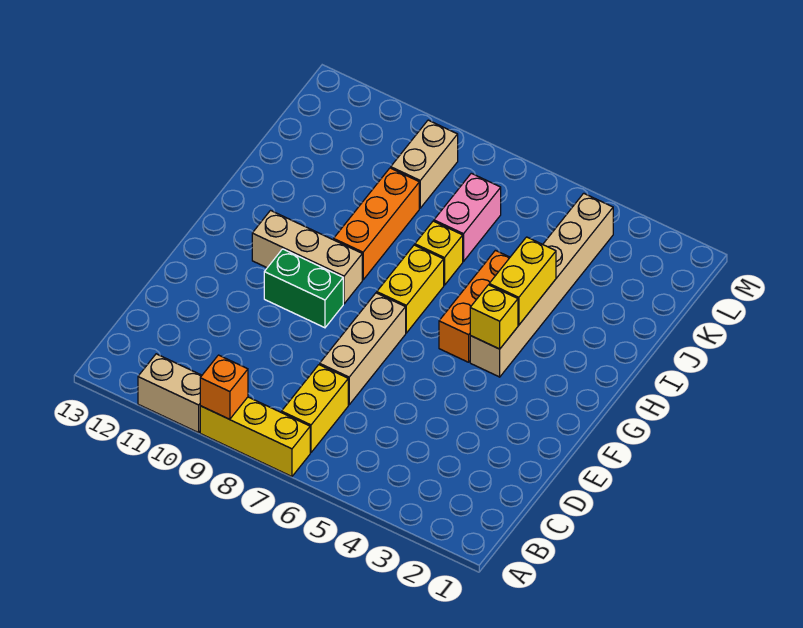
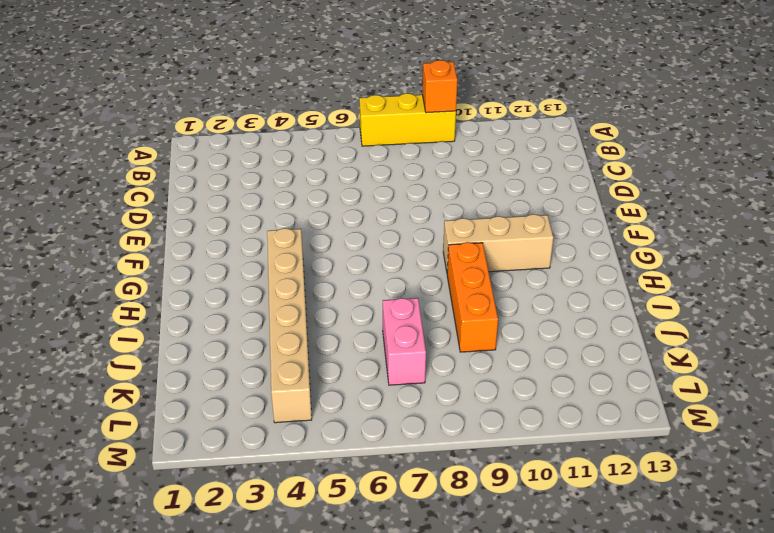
none -> tan 1x2 brick [138,354,202,433]
none -> yellow 1x2 brick [282,365,348,453]
none -> tan 1x3 brick [320,293,406,405]

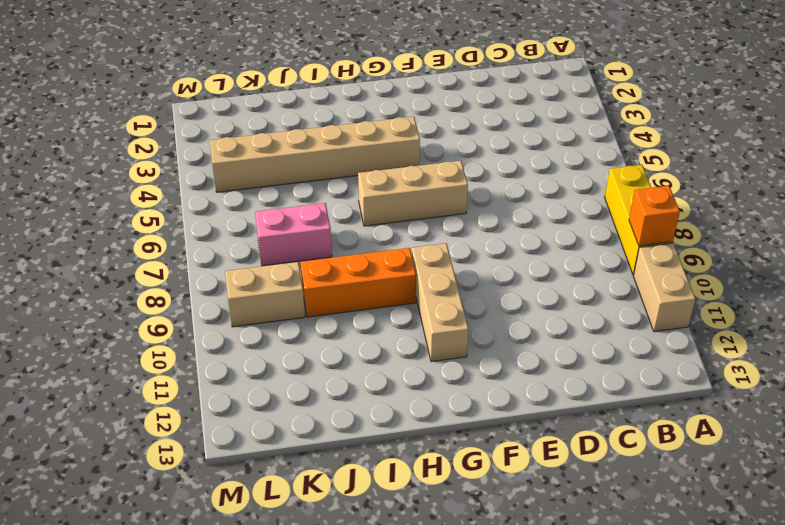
tan 1x3 brick [358,161,468,226] -> tan 1x3 brick moved to [320,293,406,405]
none -> yellow 1x2 brick [282,365,348,453]
none -> green 1x2 brick [264,249,343,328]
none -> orange 1x3 brick [439,250,510,362]

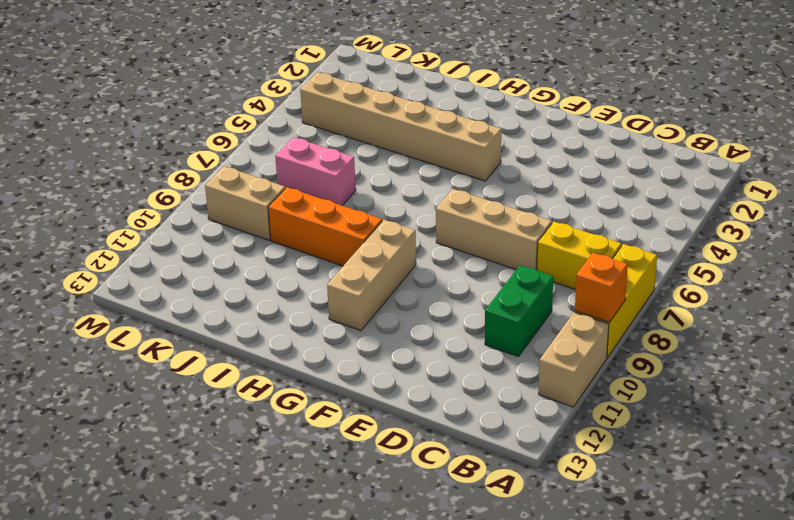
green 1x2 brick [485,265,553,356] -> green 1x2 brick moved to [264,249,343,328]
none -> orange 1x3 brick [439,250,510,362]
none -> yellow 1x2 brick [377,245,444,333]
none -> yellow 1x1 brick [415,221,463,285]

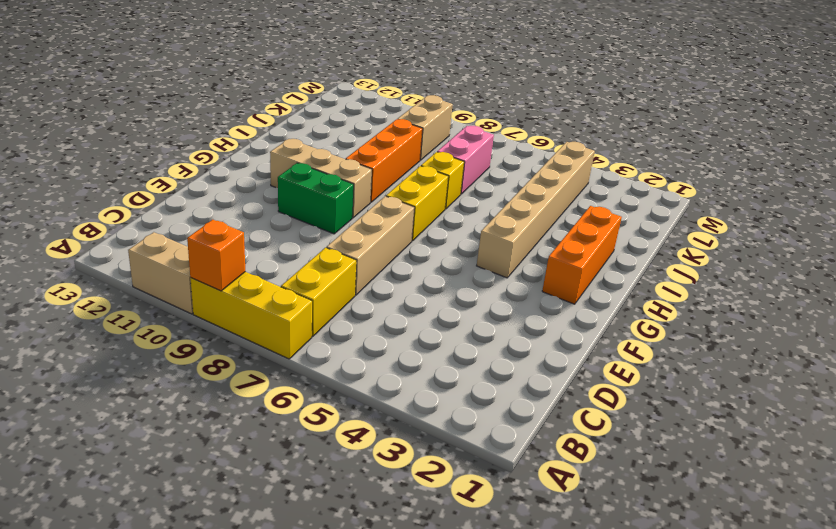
orange 1x3 brick [542,206,622,304] -> orange 1x3 brick moved to [439,250,510,362]
none -> yellow 1x1 brick [470,285,518,349]
none -> yellow 1x2 brick [489,237,556,325]

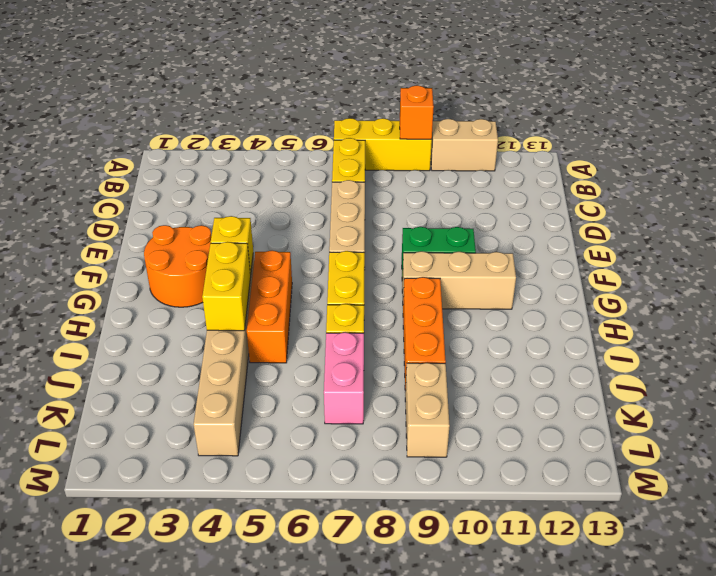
orange 2x2 round brick [144,225,211,307] -> none

